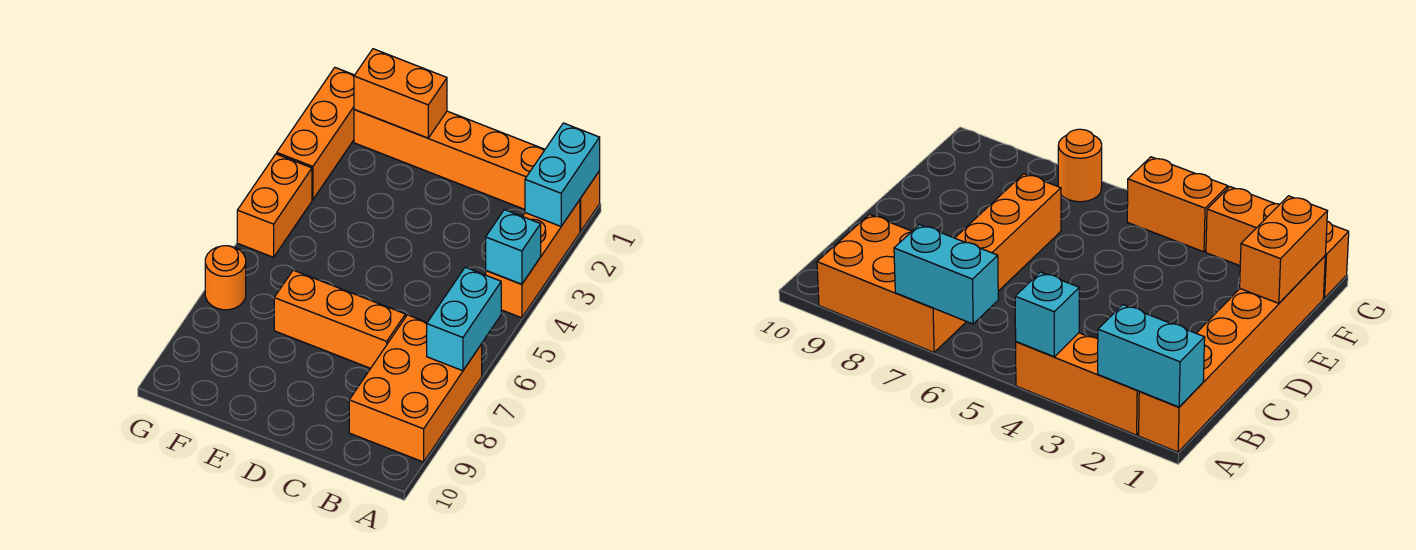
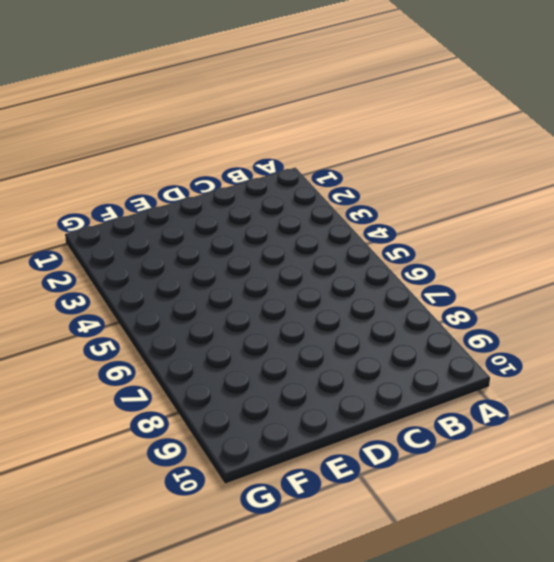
none -> orange 1x6 brick [354,110,600,231]
none -> orange 1x3 brick [486,200,580,318]

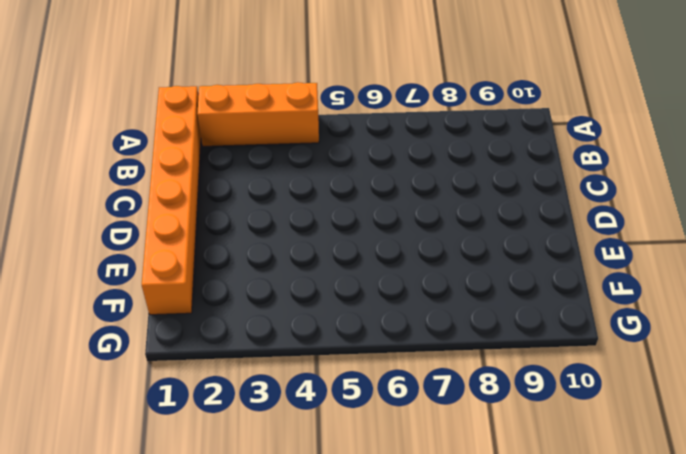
none -> orange 2x3 brick [349,315,482,462]
none -> orange 1x3 brick [274,270,405,368]

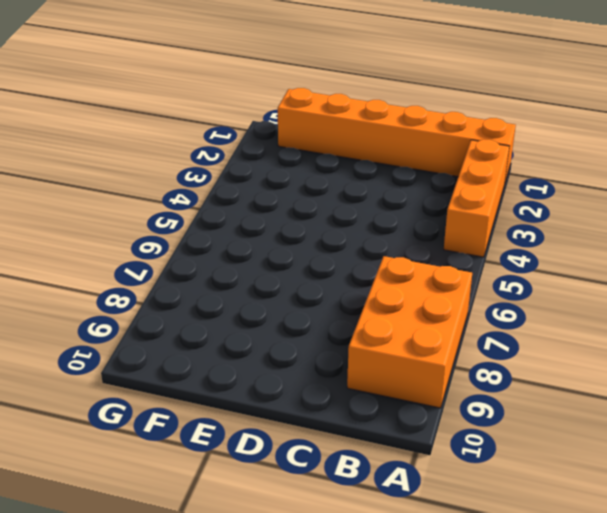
none -> orange 1x3 brick [274,270,405,368]
none -> orange 1x3 brick [277,68,354,200]

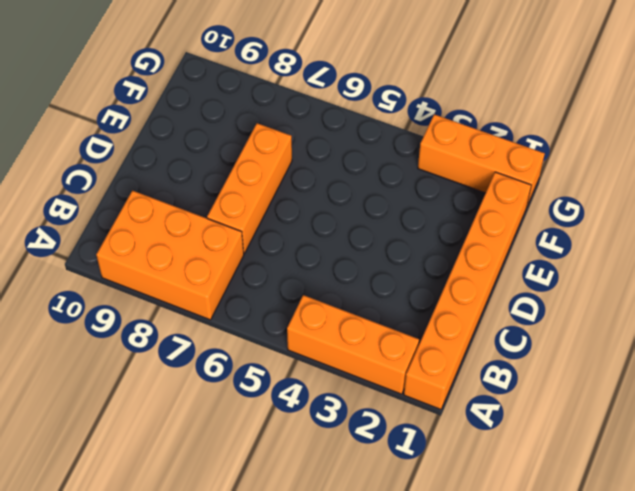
none -> orange 1x2 brick [237,154,312,257]
none -> orange 1x1 round brick [205,246,246,310]

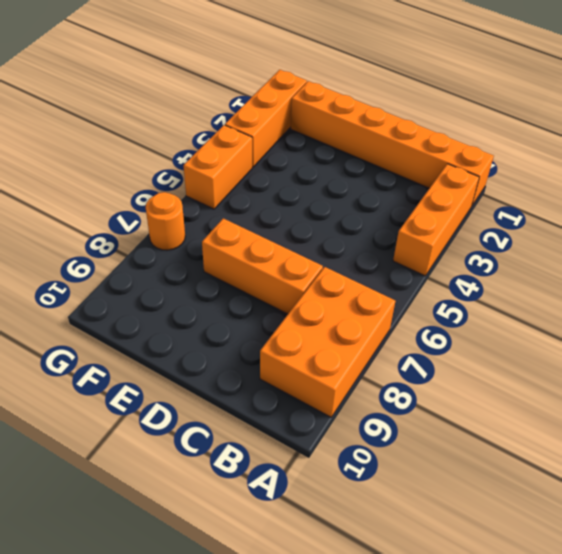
none -> cyan 1x2 brick [525,123,600,226]
none -> cyan 1x1 brick [486,210,541,284]

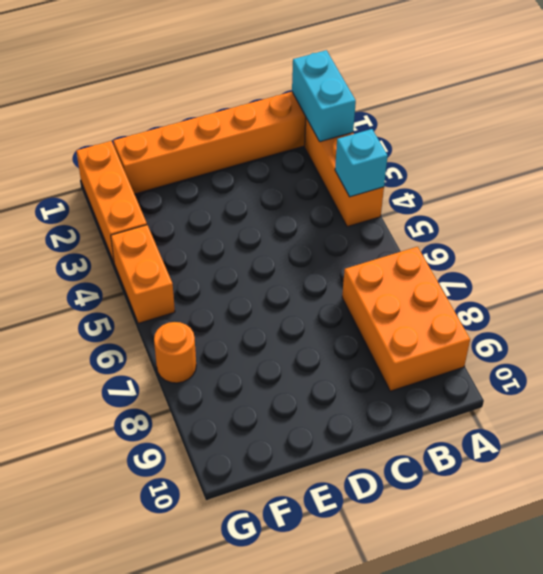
none -> orange 1x3 brick [274,270,405,368]
none -> cyan 1x2 brick [427,267,501,371]

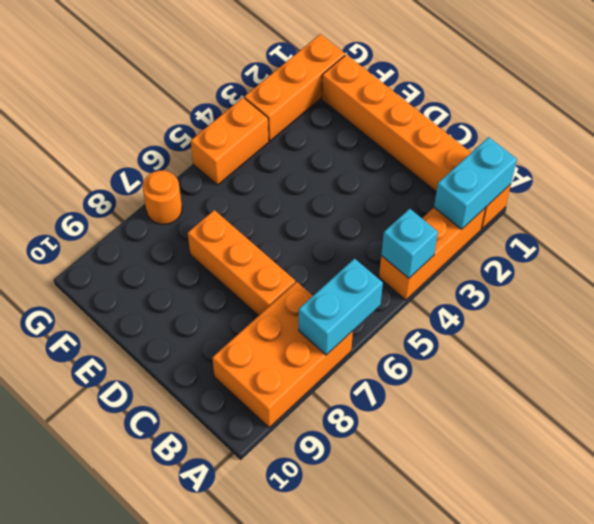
none -> orange 1x2 brick [354,49,447,138]

